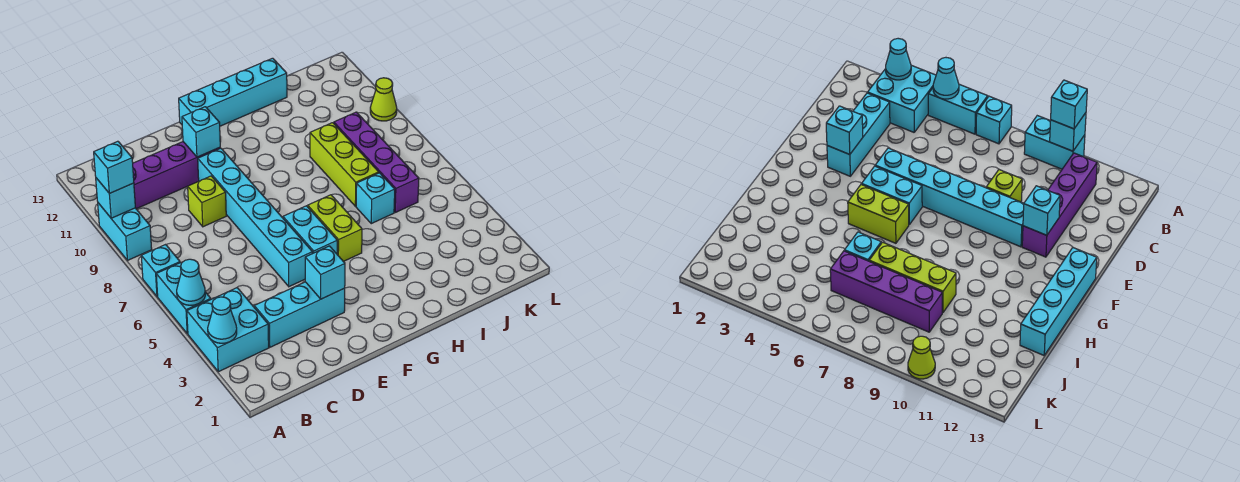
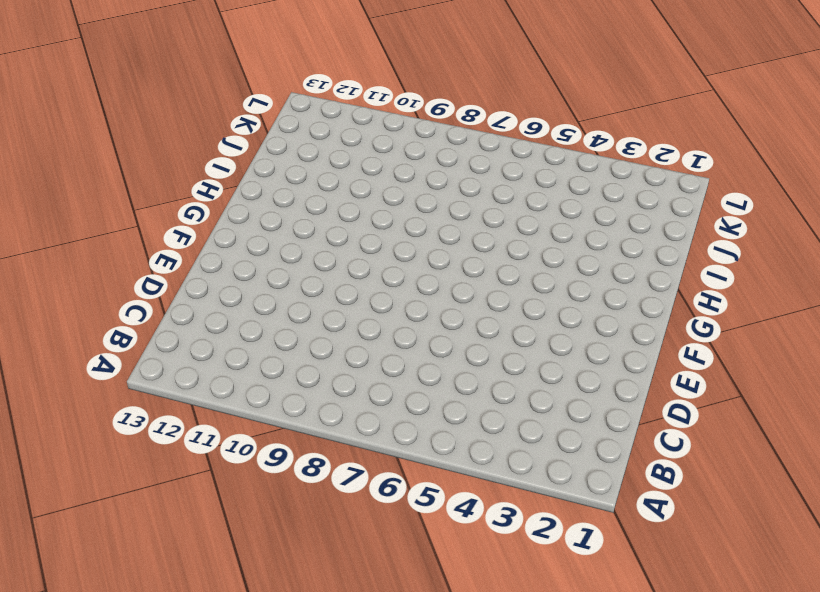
none -> cyan 2x2 brick [187,288,269,372]
none -> cyan 1x2 brick [156,263,211,334]
none -> cyan 1x1 brick [141,244,180,297]

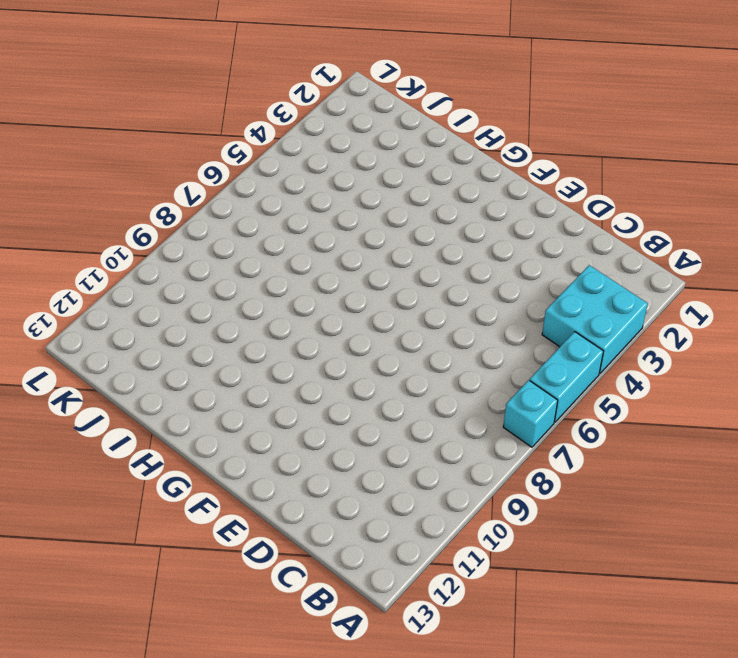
none -> cyan 1x2 brick [98,203,152,260]
none -> purple 1x4 brick [133,142,220,209]
none -> cyan 1x3 brick [254,282,345,347]

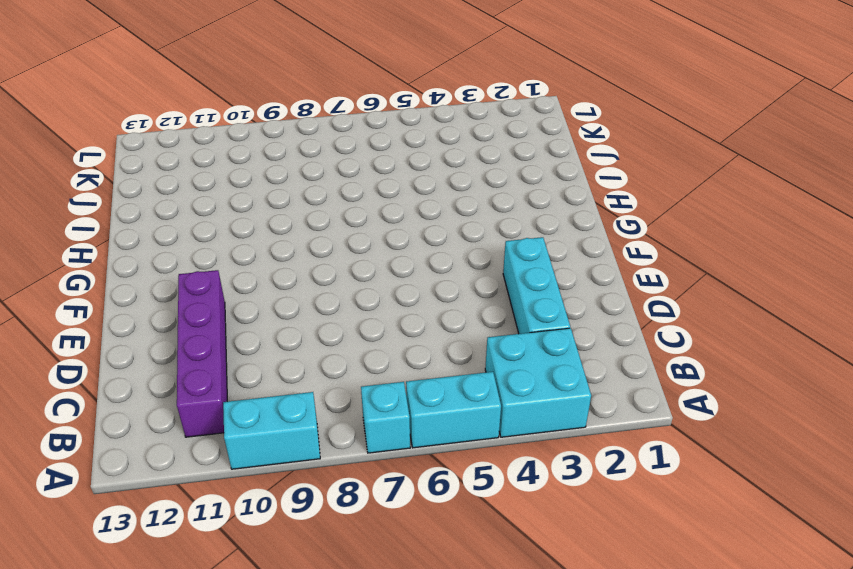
none -> lime 1x1 brick [188,176,226,227]
none -> cyan 1x6 brick [198,148,313,287]
none -> cyan 1x2 brick [283,206,337,254]

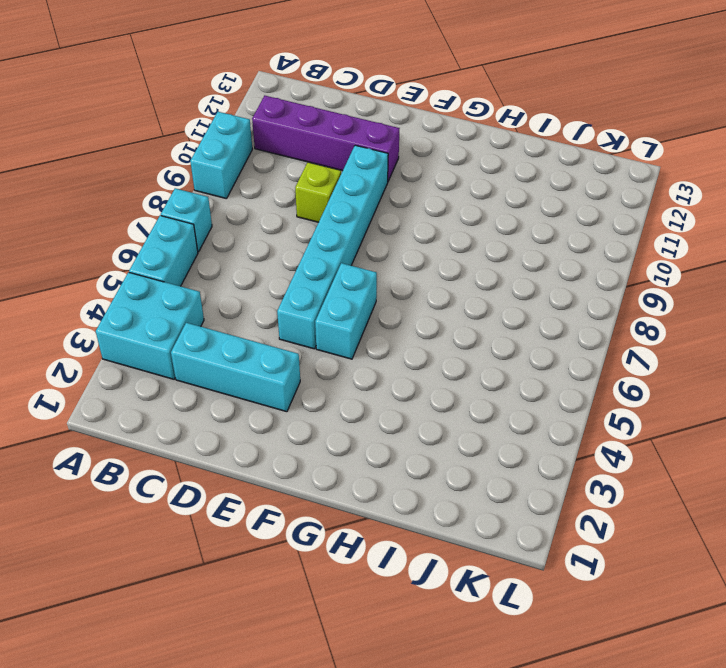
none -> cyan 1x4 brick [179,58,287,126]
none -> lime 1x2 brick [308,195,362,262]
none -> cyan 1x1 brick [356,173,395,224]

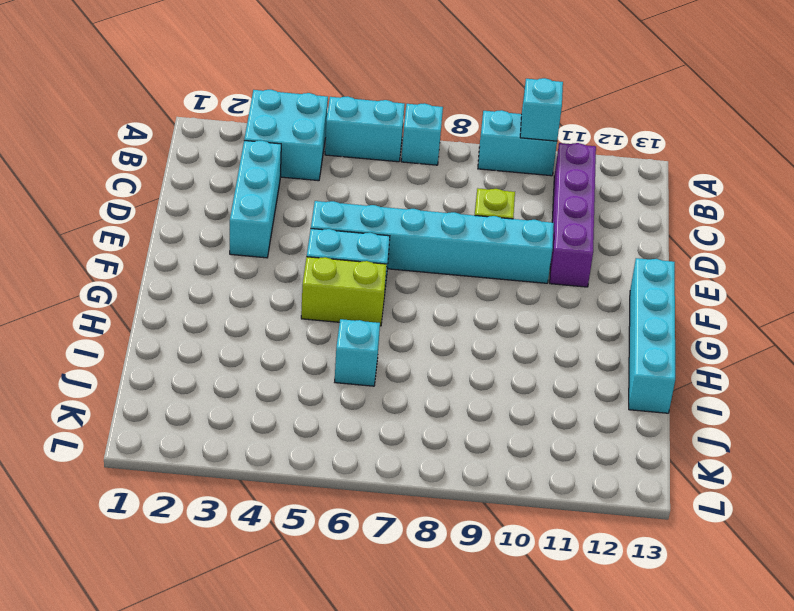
none -> lime 1x3 brick [310,123,379,206]
none -> purple 1x4 brick [334,112,419,212]
none -> lime 1x1 cone [370,78,397,121]

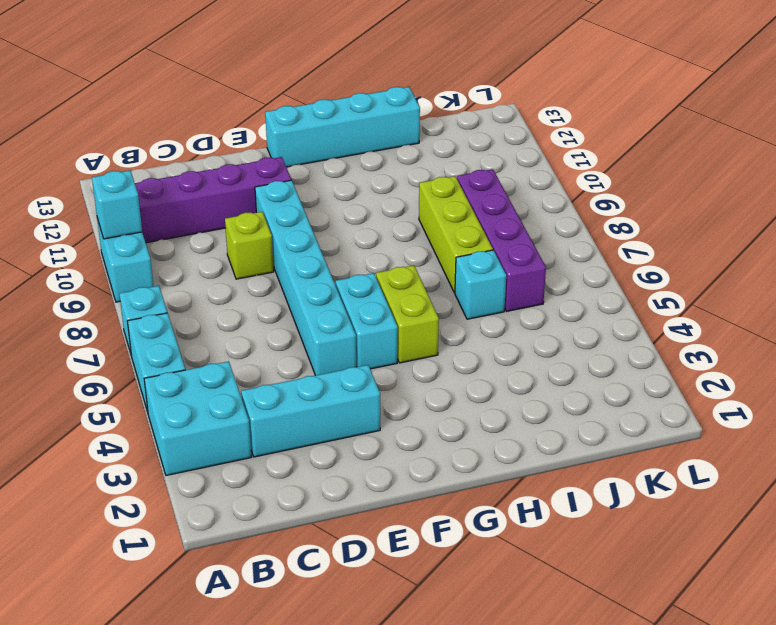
none -> lime 1x1 cone [370,78,397,121]
none -> cyan 1x1 cone [208,297,237,343]
none -> cyan 1x1 cone [177,259,205,305]

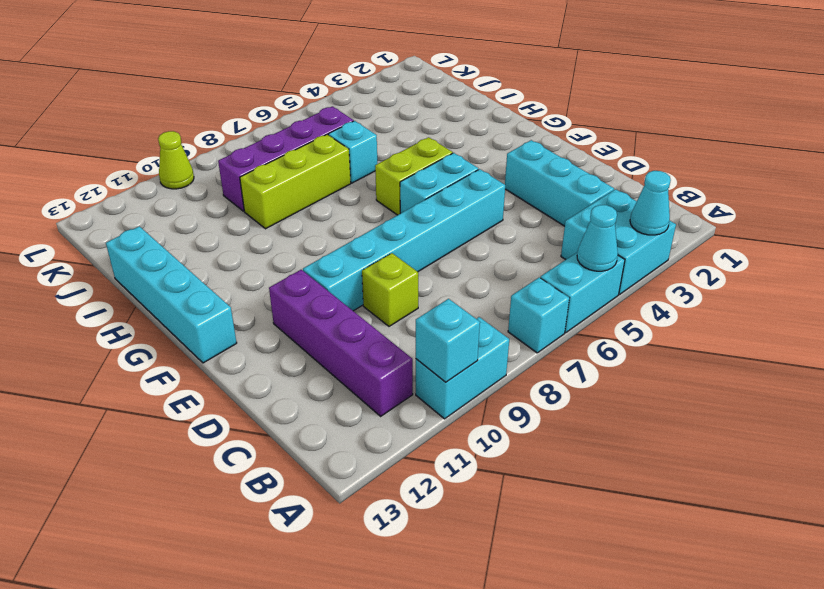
none -> cyan 1x1 brick [305,246,345,299]
none -> cyan 1x1 brick [182,107,220,157]
none -> cyan 1x1 brick [94,141,134,194]

